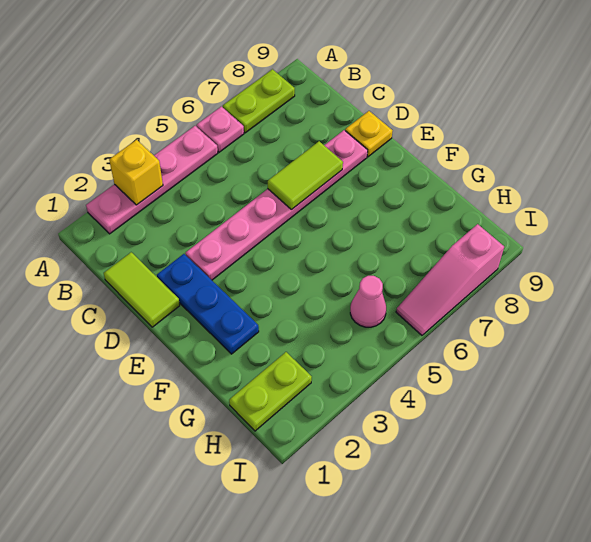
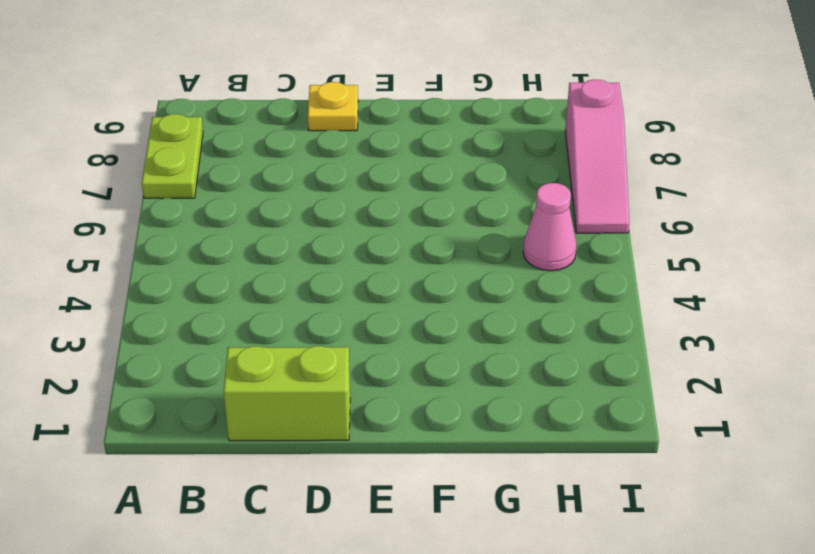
lime 1x2 brick [224,346,350,441] -> lime 1x2 tile [104,252,180,327]
none -> pink 1x4 plate [86,126,218,234]
none -> pink 1x1 plate [196,106,244,152]
none -> blue 1x3 plate [157,254,259,354]

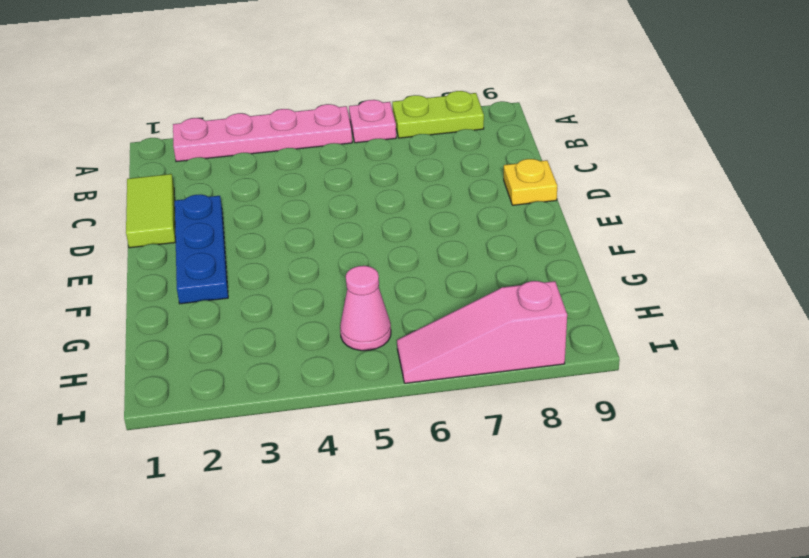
none -> pink 1x6 plate [185,130,368,280]
none -> lime 1x2 plate [229,352,312,431]
none -> yellow 1x1 brick [109,140,163,205]

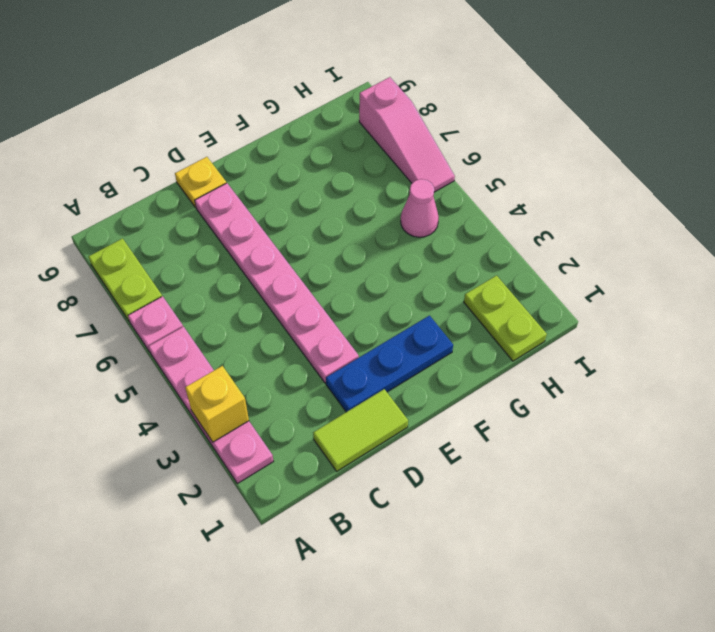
none -> lime 1x2 tile [268,141,343,210]

